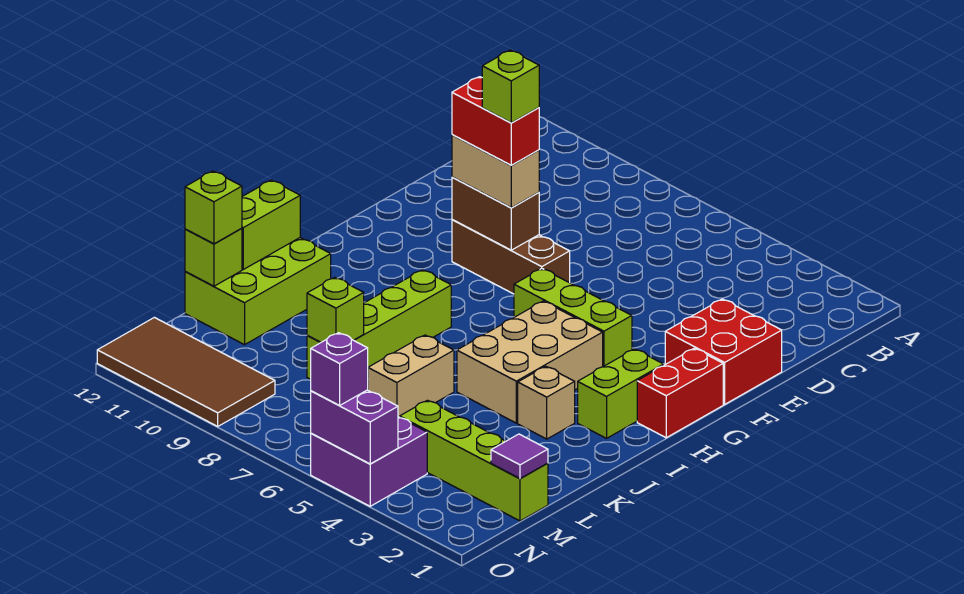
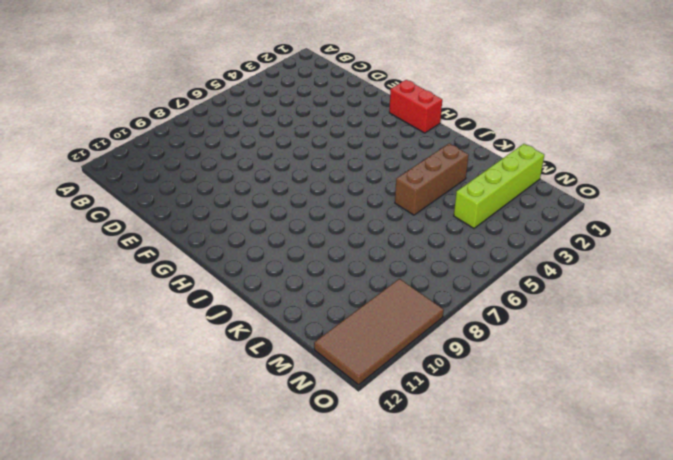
brown 1x3 brick [395,143,469,215] -> brown 1x3 brick moved to [452,220,570,294]
none -> red 2x2 brick [665,299,782,404]
none -> lime 1x3 brick [514,269,632,367]
none -> lime 1x2 brick [578,349,664,438]

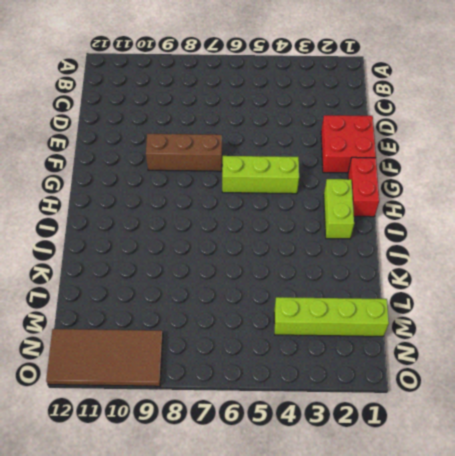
none -> tan 2x3 brick [457,301,603,423]
none -> lime 1x4 brick [307,270,451,379]
none -> tan 1x1 brick [518,366,575,439]

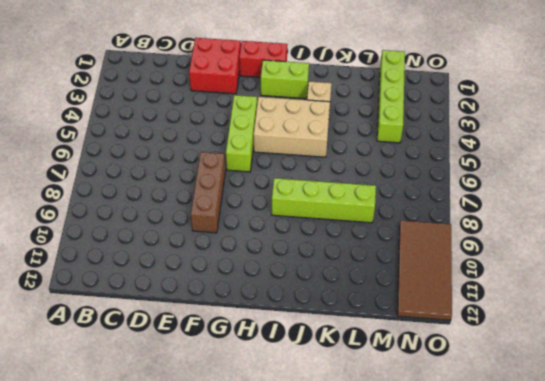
none -> lime 2x3 brick [185,238,331,345]
none -> tan 1x2 brick [368,335,454,417]
none -> purple 2x2 brick [311,417,427,506]

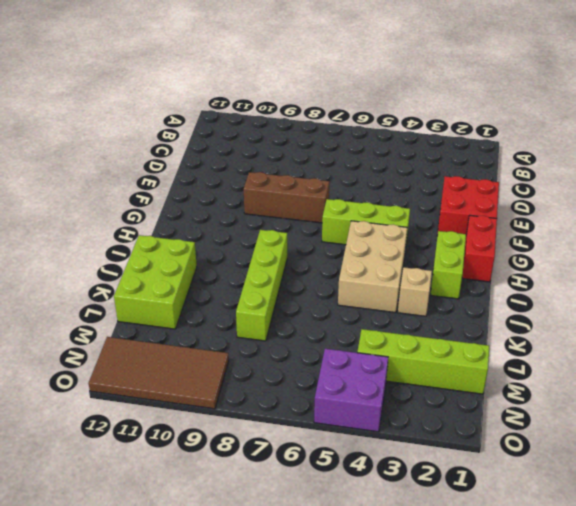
none -> tan 1x2 brick [368,335,454,417]
none -> brown 1x2 brick [452,177,539,250]
none -> lime 1x2 brick [242,180,300,269]

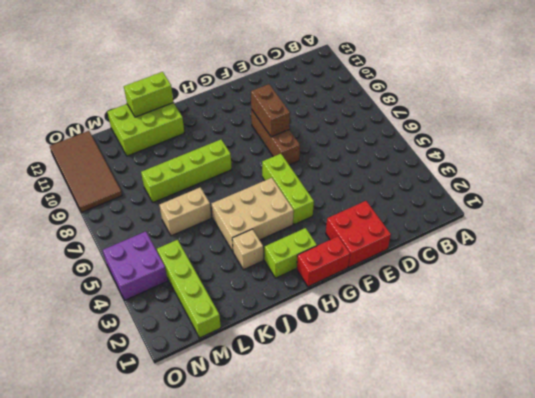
none -> lime 1x1 brick [307,277,364,342]
none -> lime 1x1 brick [185,229,242,286]
none -> purple 1x1 tile [491,434,548,479]

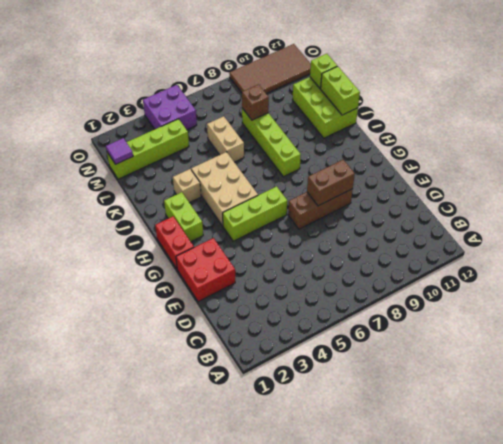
brown 1x1 brick [242,84,269,120] -> lime 1x1 brick [307,277,364,342]
none -> purple 1x2 brick [311,390,398,464]
none -> tan 1x2 brick [452,135,539,208]
none -> lime 1x1 brick [185,171,242,244]

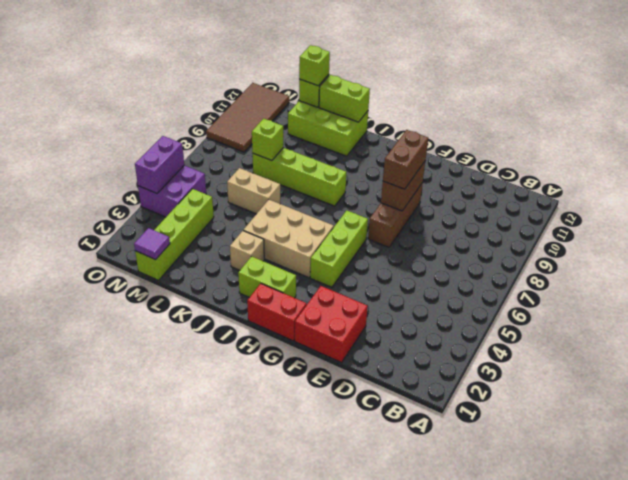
brown 1x2 brick [383,130,428,189] -> tan 1x2 brick [452,135,539,208]
none -> purple 1x1 brick [311,333,368,406]
none -> red 1x2 brick [452,77,539,165]
none -> lime 1x1 brick [482,50,539,123]

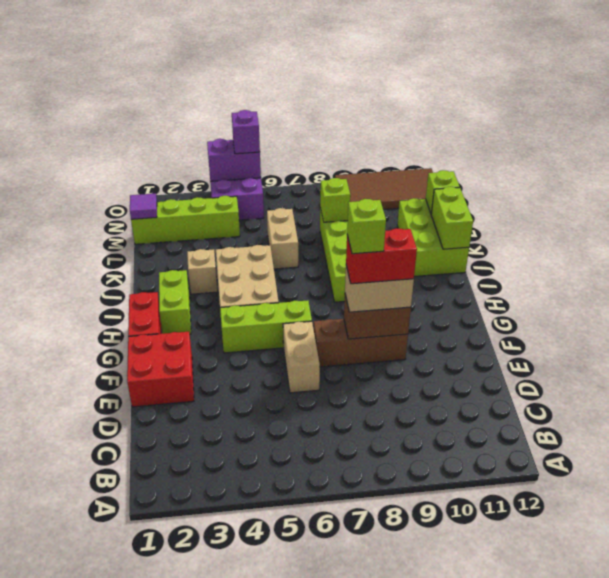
tan 1x2 brick [283,321,320,393] -> none
none -> lime 1x1 brick [185,171,242,244]

